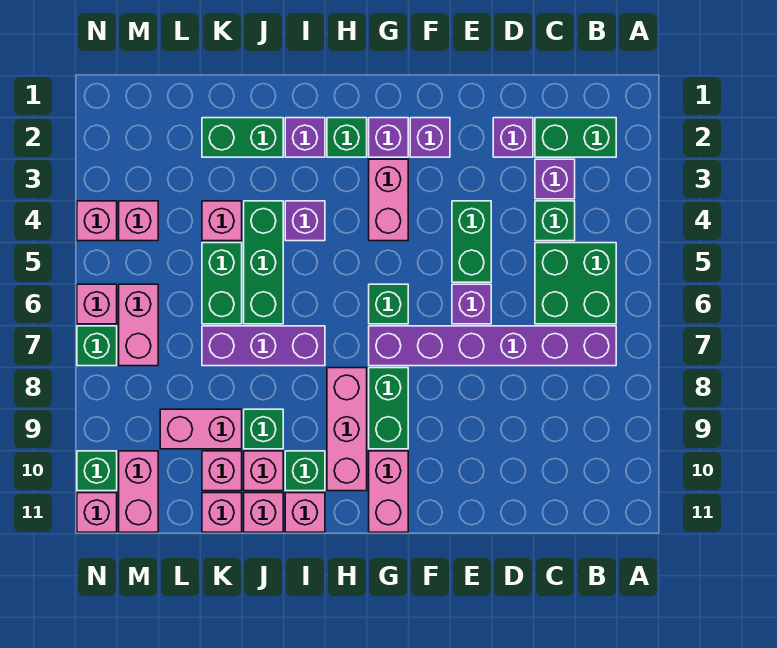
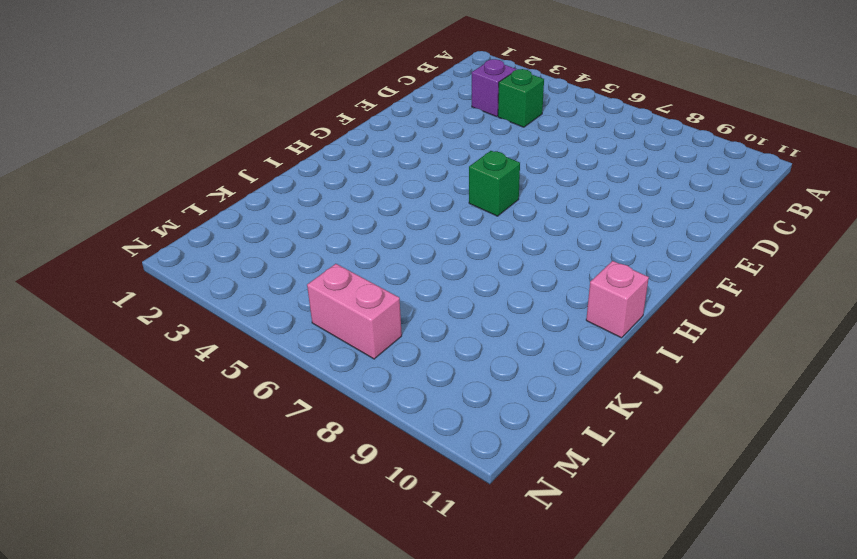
none -> green 1x2 brick [535,118,616,157]
none -> green 2x2 brick [535,243,616,324]
none -> purple 1x6 brick [369,326,616,366]
none -> purple 1x1 brick [493,118,533,157]

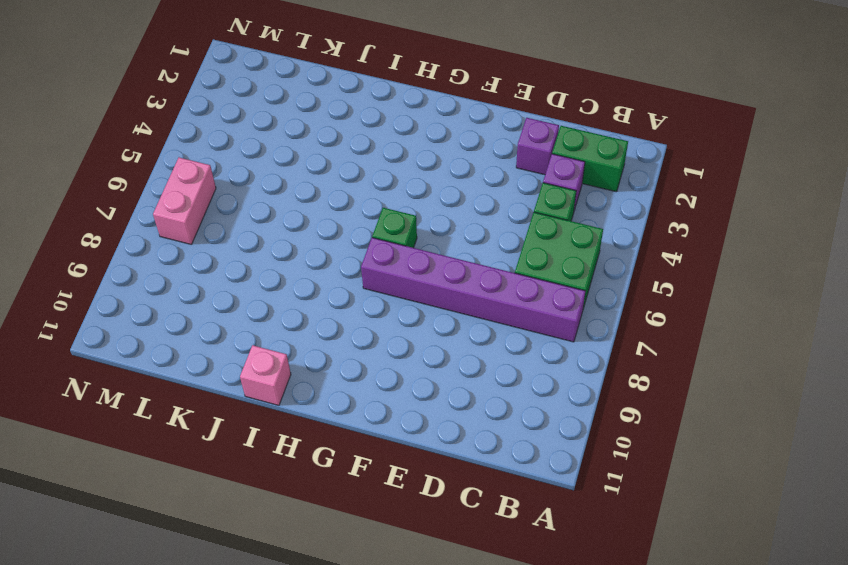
none -> green 1x2 brick [452,201,491,282]
none -> purple 1x1 brick [452,284,491,324]
none -> purple 1x1 brick [410,118,450,157]
none -> purple 1x1 brick [369,118,408,157]

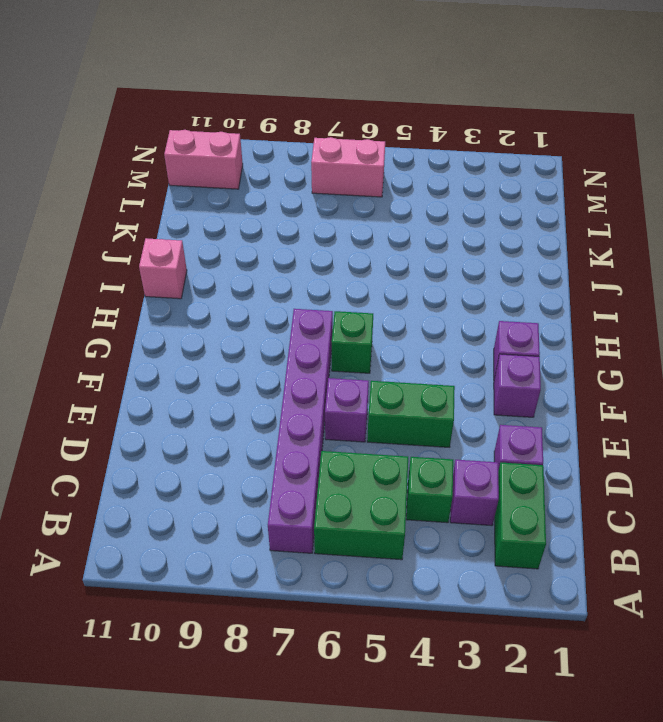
none -> pink 1x2 brick [369,159,408,241]
none -> green 1x2 brick [369,368,408,449]
none -> pink 1x2 brick [369,451,408,532]
none -> green 1x1 brick [327,118,367,157]

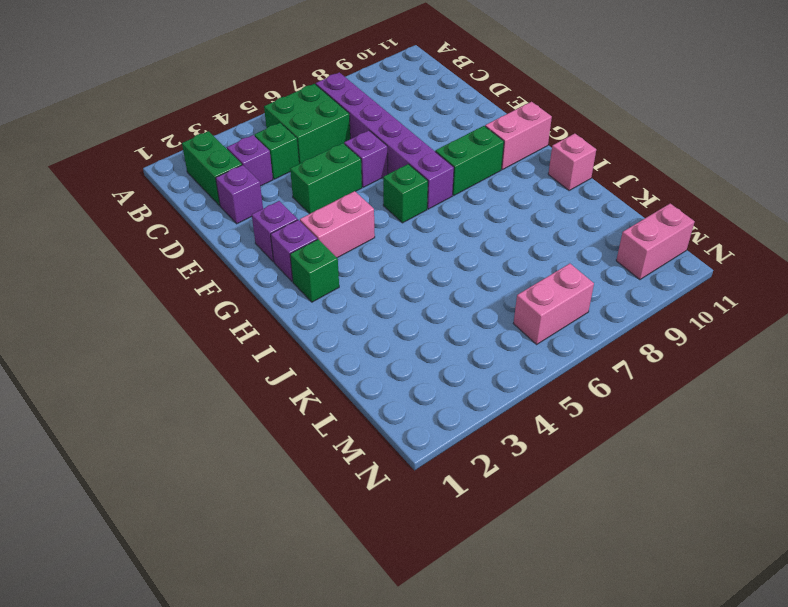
none -> pink 1x3 brick [327,368,367,491]
none -> purple 1x1 brick [285,118,325,157]
none -> purple 1x1 brick [285,201,325,241]
none -> purple 1x3 brick [202,326,325,366]

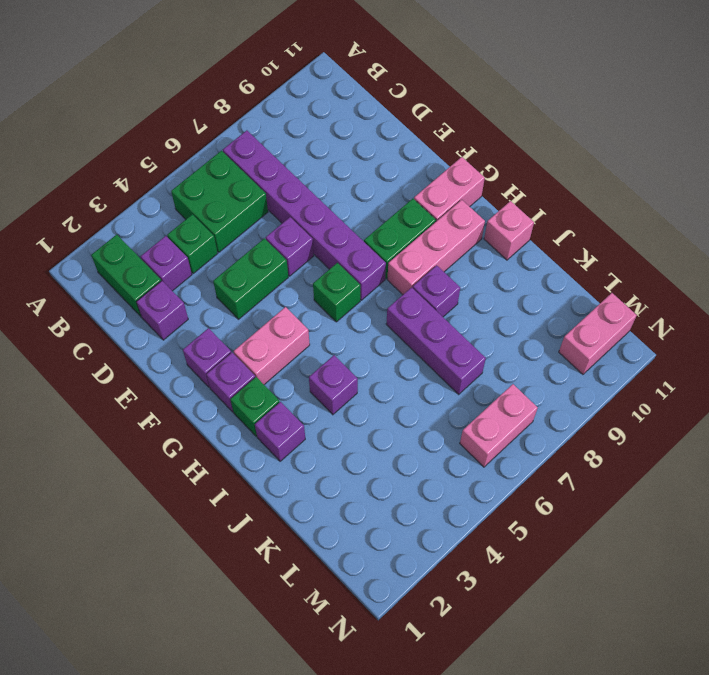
purple 1x1 brick [413,265,460,317] -> none
none -> green 1x1 brick [285,451,325,491]
none -> green 1x2 brick [202,118,283,157]
none -> green 1x3 brick [244,201,283,324]
none -> green 1x1 brick [244,409,283,449]

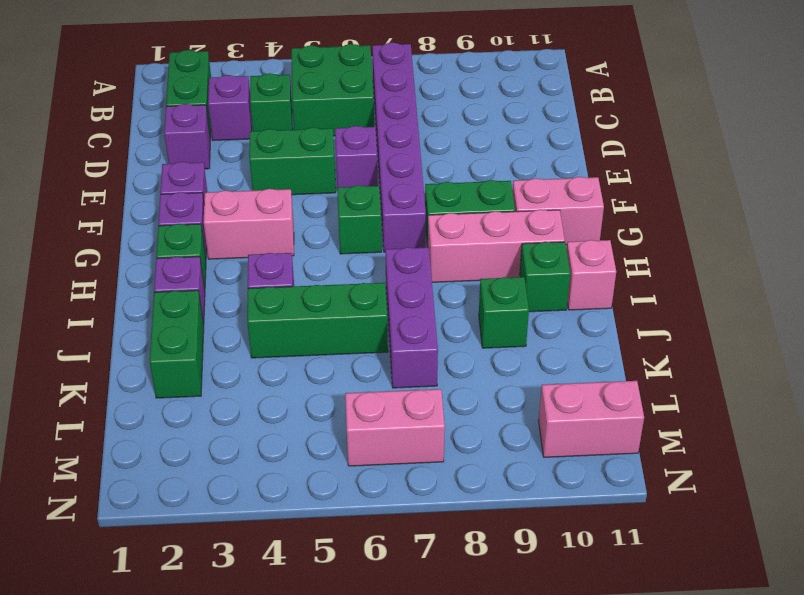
none -> pink 1x1 brick [244,451,283,491]
none -> pink 1x1 brick [244,493,283,532]
none -> pink 1x1 brick [202,201,242,241]
none -> green 1x2 brick [202,243,242,324]

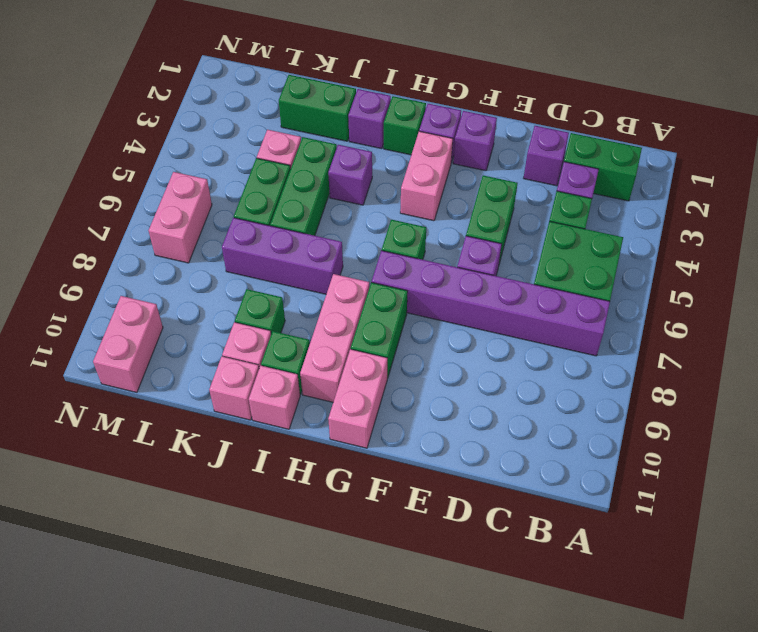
none -> pink 1x2 brick [160,409,242,449]
none -> pink 1x1 brick [202,451,242,491]
none -> pink 1x1 brick [202,493,242,532]
none -> pink 1x1 brick [119,201,158,241]

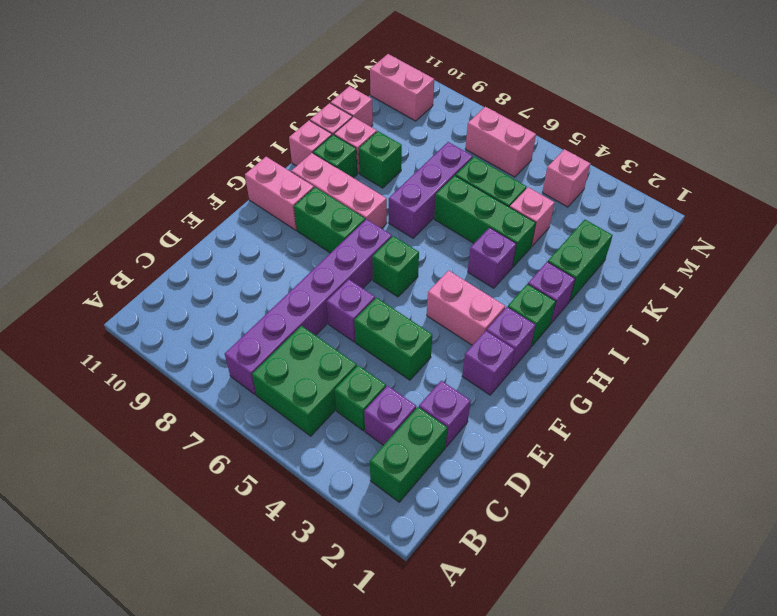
none -> pink 1x2 brick [160,409,242,449]
none -> pink 1x1 brick [202,451,242,491]
none -> pink 1x1 brick [77,201,117,241]
none -> pink 1x1 brick [77,284,117,324]

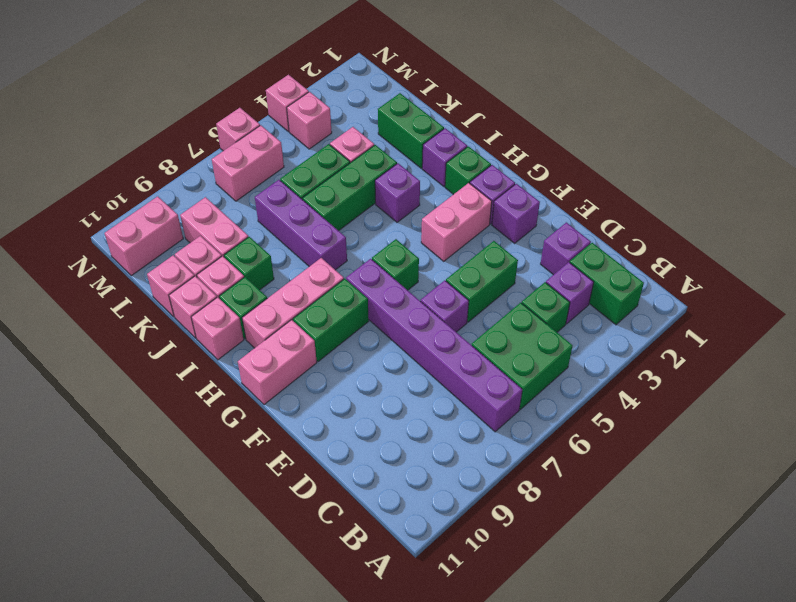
none -> green 1x1 brick [77,326,117,366]
none -> green 1x1 brick [77,451,117,491]
none -> pink 1x1 brick [77,493,117,532]

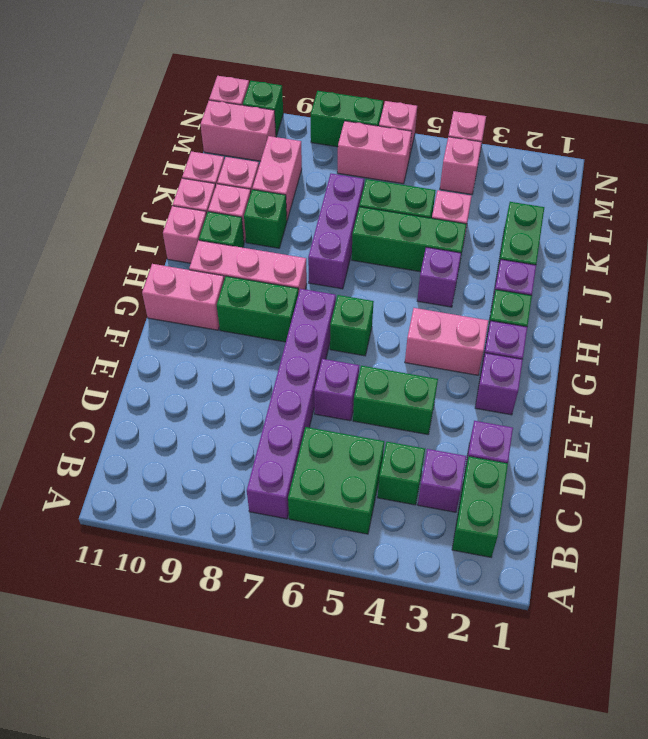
green 1x2 brick [311,91,383,147] -> green 1x1 brick [77,326,117,366]

